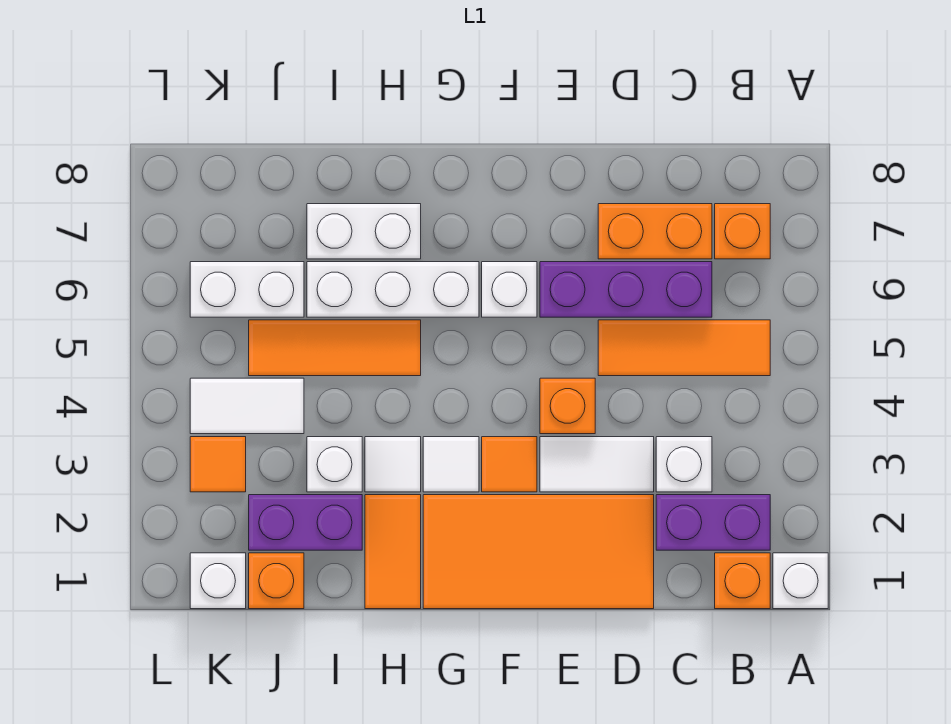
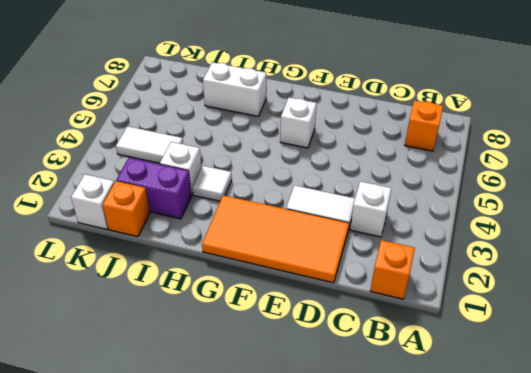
none -> white 1x1 brick [773,553,828,609]
none -> purple 1x2 brick [656,495,770,550]
none -> orange 1x3 tile [598,320,770,376]

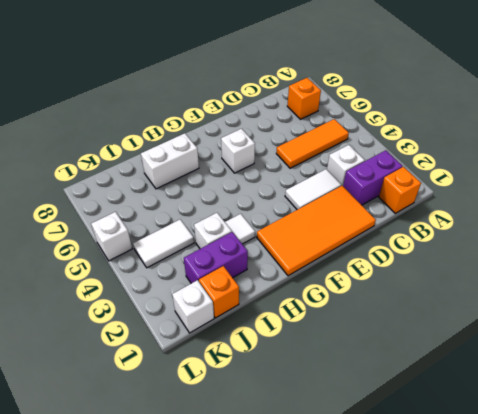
white 1x1 brick [91,212,132,261] -> white 1x1 brick moved to [773,553,828,609]
none -> purple 1x3 brick [540,262,712,317]
none -> orange 1x2 brick [598,204,712,259]
none -> orange 1x1 brick [540,378,595,434]

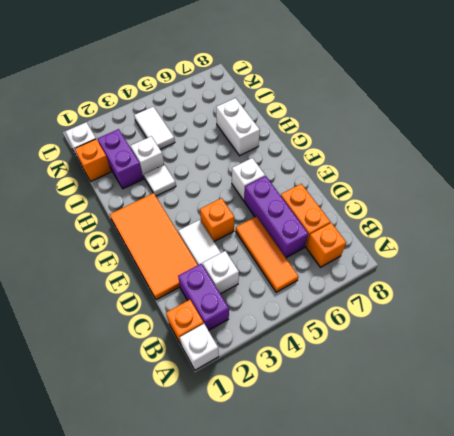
none -> orange 1x1 tile [482,437,537,492]
none -> white 1x1 tile [423,437,479,492]
none -> white 1x3 brick [307,262,479,317]

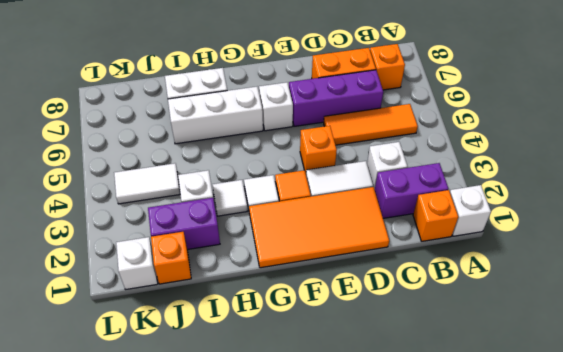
none -> orange 1x2 tile [365,495,421,609]
none -> orange 1x3 tile [249,320,421,376]
none -> white 1x2 brick [190,262,304,317]

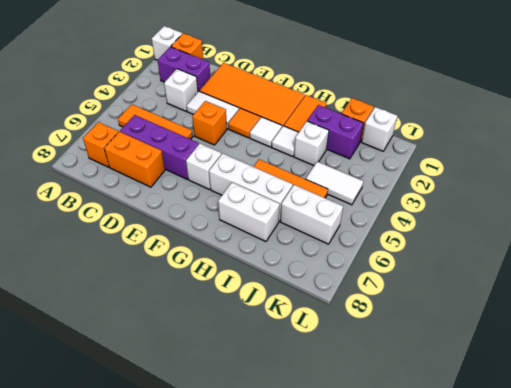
none -> orange 1x1 tile [190,437,246,492]

